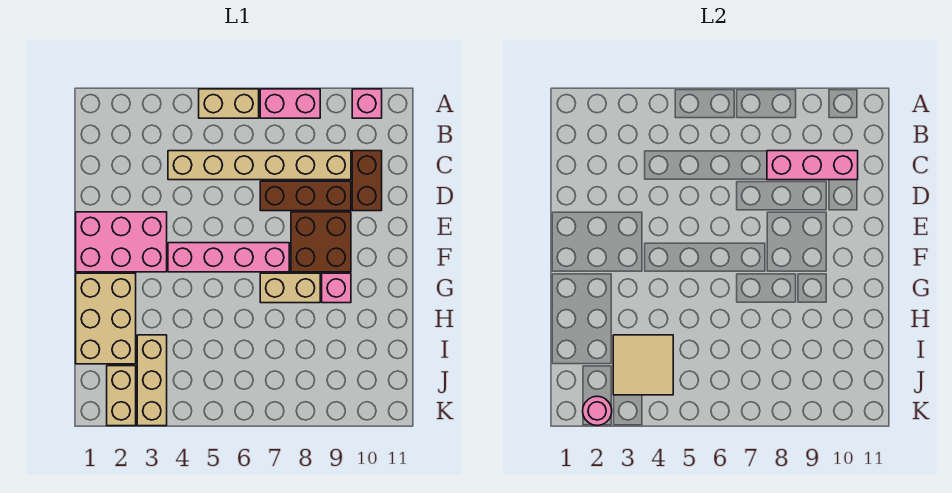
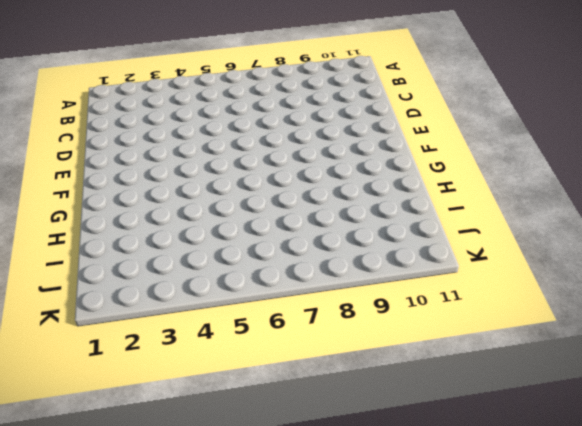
none -> tan 1x2 brick [199,89,259,118]
none -> pink 1x2 brick [260,89,320,118]
none -> pink 1x1 brick [352,89,382,118]

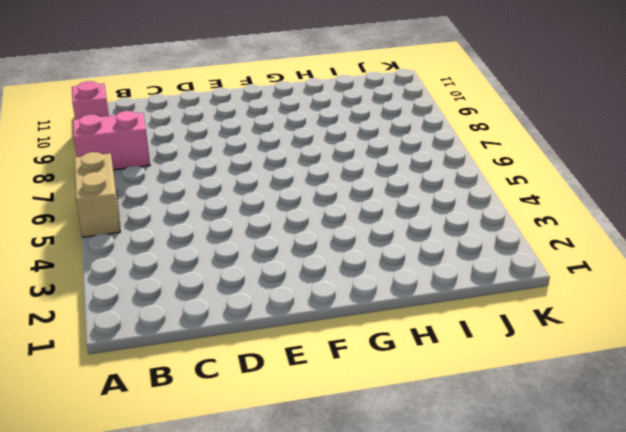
pink 1x2 brick [73,111,150,170] -> pink 1x2 brick turned to [260,89,320,118]
none -> tan 1x6 brick [168,151,351,180]
none -> brown 1x2 brick [352,151,382,211]
none -> brown 1x3 brick [260,181,351,211]

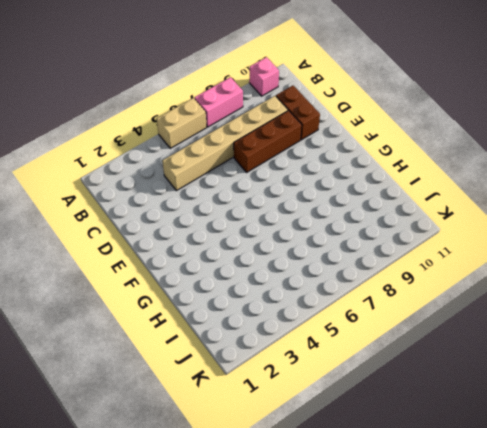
none -> pink 2x3 brick [76,212,167,272]
none -> brown 2x2 brick [291,212,351,272]
none -> pink 1x4 brick [168,243,289,272]

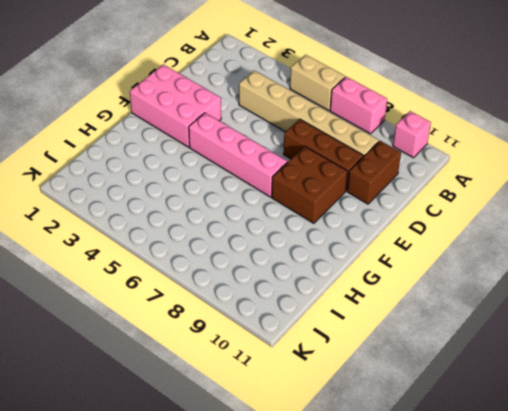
none -> tan 2x3 brick [76,273,136,364]
none -> tan 1x2 brick [260,273,320,303]
none -> pink 1x1 brick [322,273,351,303]

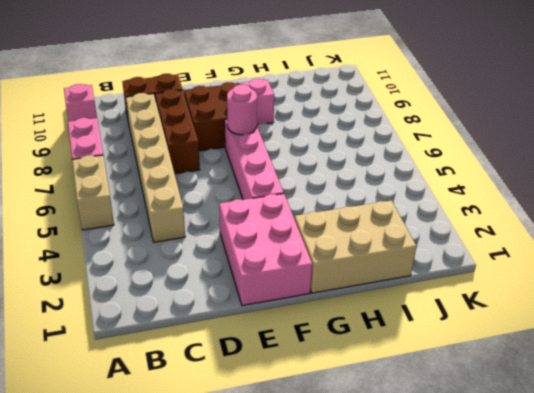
pink 1x1 round brick [227,85,257,135] -> pink 1x1 round brick moved to [583,396,612,426]
none -> tan 1x2 brick [260,273,320,303]
none -> tan 1x3 brick [137,335,167,426]
none -> tan 1x2 brick [107,366,136,426]

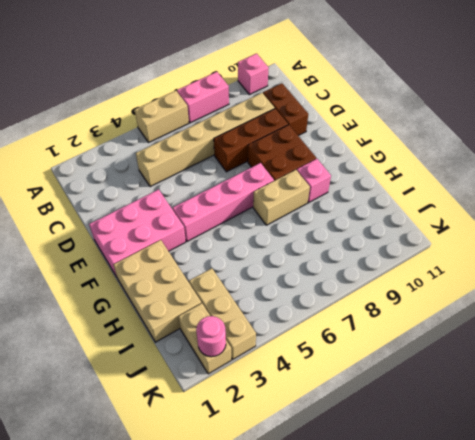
none -> pink 1x3 brick [767,151,858,180]
none -> tan 2x2 tile [613,335,673,395]

